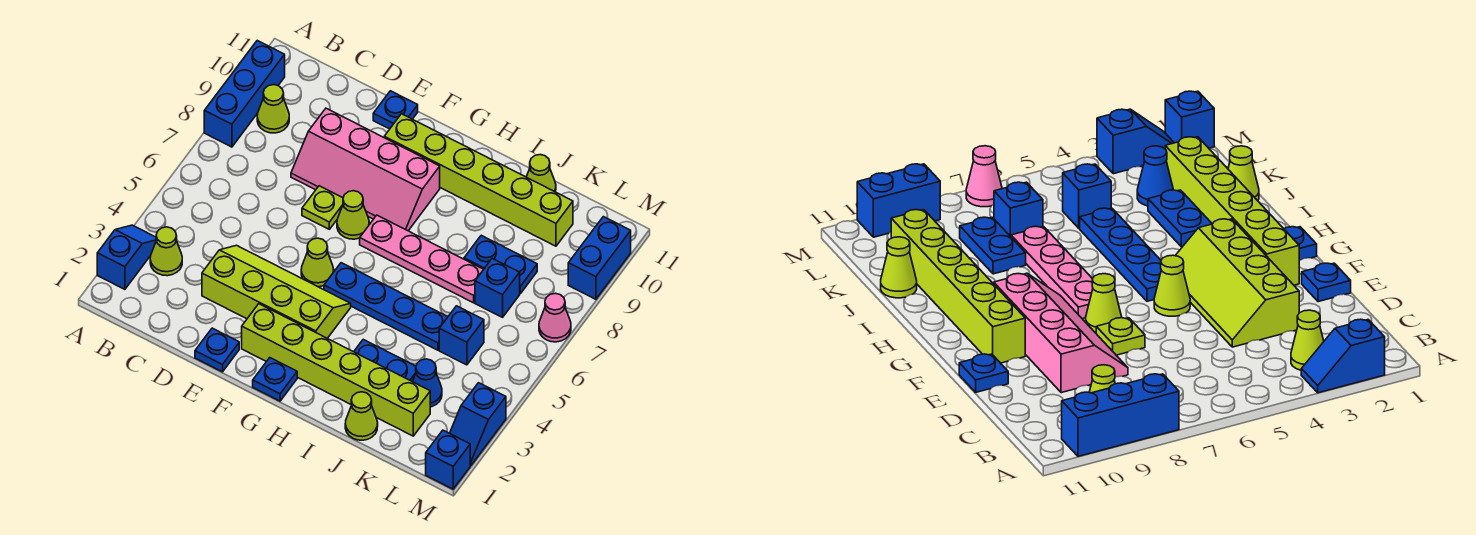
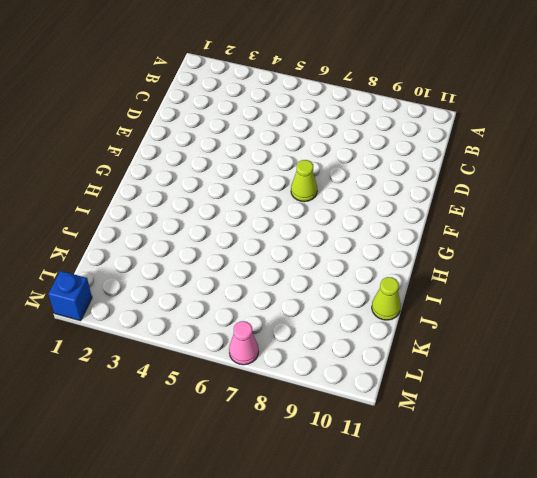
none -> blue 1x2 slope [97,225,156,289]
none -> blue 1x3 brick [204,41,285,147]
none -> lime 1x1 cone [150,227,182,276]

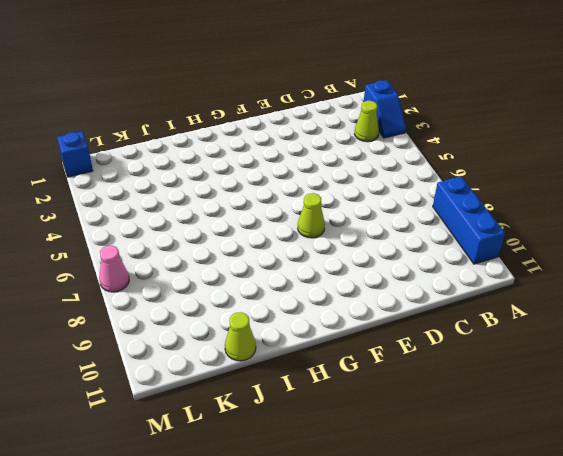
none -> lime 1x1 cone [257,85,289,133]
none -> lime 2x4 slope [202,245,351,338]
none -> pink 2x4 slope [291,108,440,231]

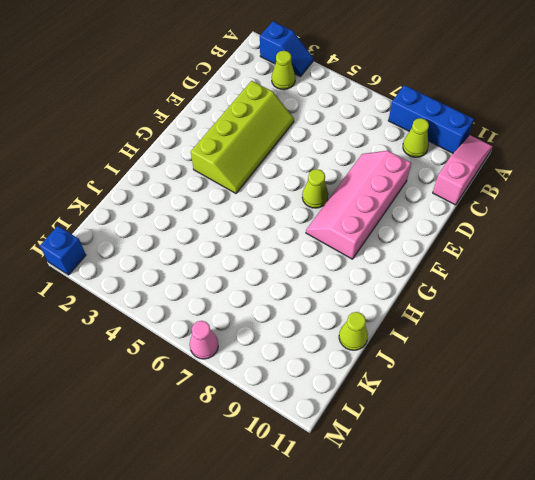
pink 1x3 slope [433,135,493,205] -> none
none -> blue 1x1 plate [195,328,239,372]
none -> lime 1x1 plate [302,186,343,229]
none -> blue 1x1 plate [373,91,418,129]

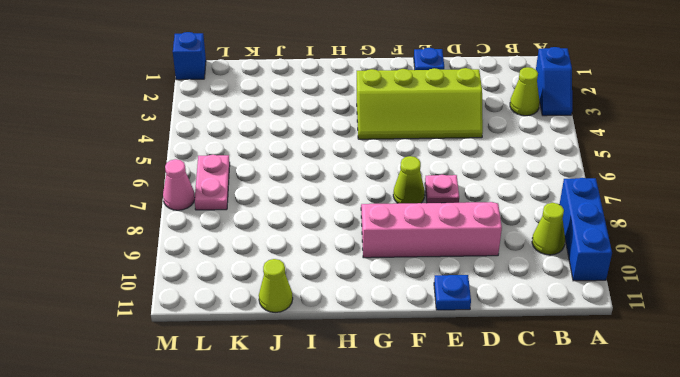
pink 1x1 plate [425,175,459,203] -> lime 1x1 plate [302,186,343,229]
pink 1x2 plate [195,155,230,210] -> none
none -> lime 1x6 brick [242,304,430,436]
none -> lime 1x1 cone [301,238,334,287]
none -> lime 1x6 brick [384,114,573,246]

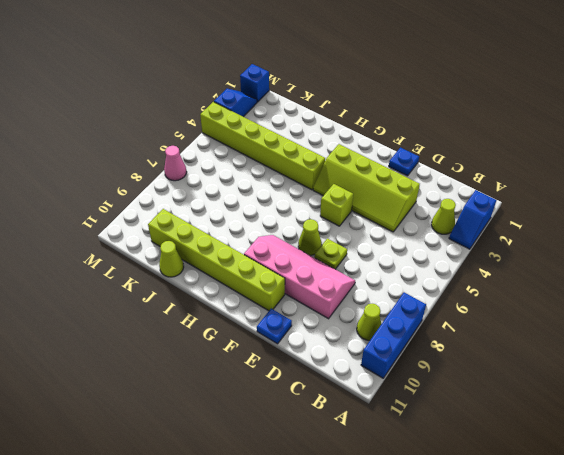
lime 1x1 brick [320,184,353,226] -> lime 1x1 cone [301,238,334,287]
lime 1x6 brick [200,102,325,190] -> lime 1x6 brick moved to [242,304,430,436]
none -> blue 1x1 plate [253,358,297,401]
none -> blue 1x4 plate [324,263,448,350]
none -> pink 1x4 plate [360,215,484,303]

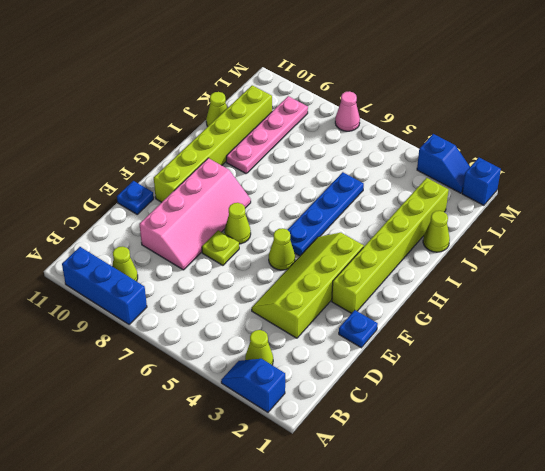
pink 1x4 plate [226,96,308,173] -> pink 1x4 plate moved to [360,215,484,303]
none -> blue 1x1 plate [253,358,297,401]
none -> blue 1x2 plate [354,339,416,382]
none -> blue 1x2 plate [464,235,537,294]

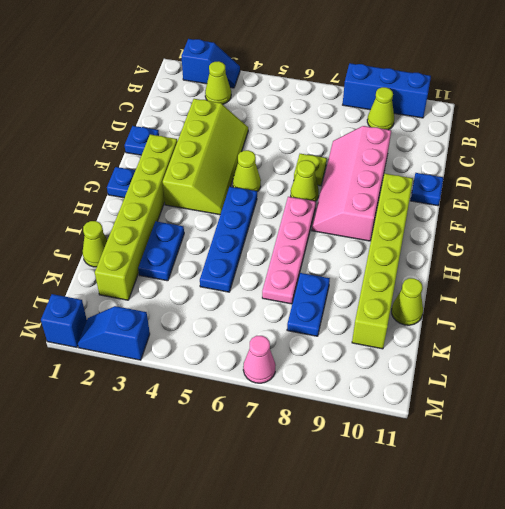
none -> blue 1x1 cone [413,359,442,407]
none -> blue 1x1 brick [439,306,484,365]
none -> blue 1x1 brick [475,258,520,317]

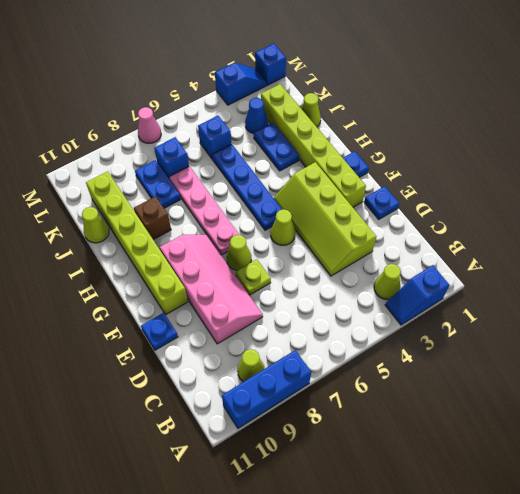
brown 1x1 brick [134,196,171,240] -> none
none -> blue 1x2 brick [568,217,631,299]

